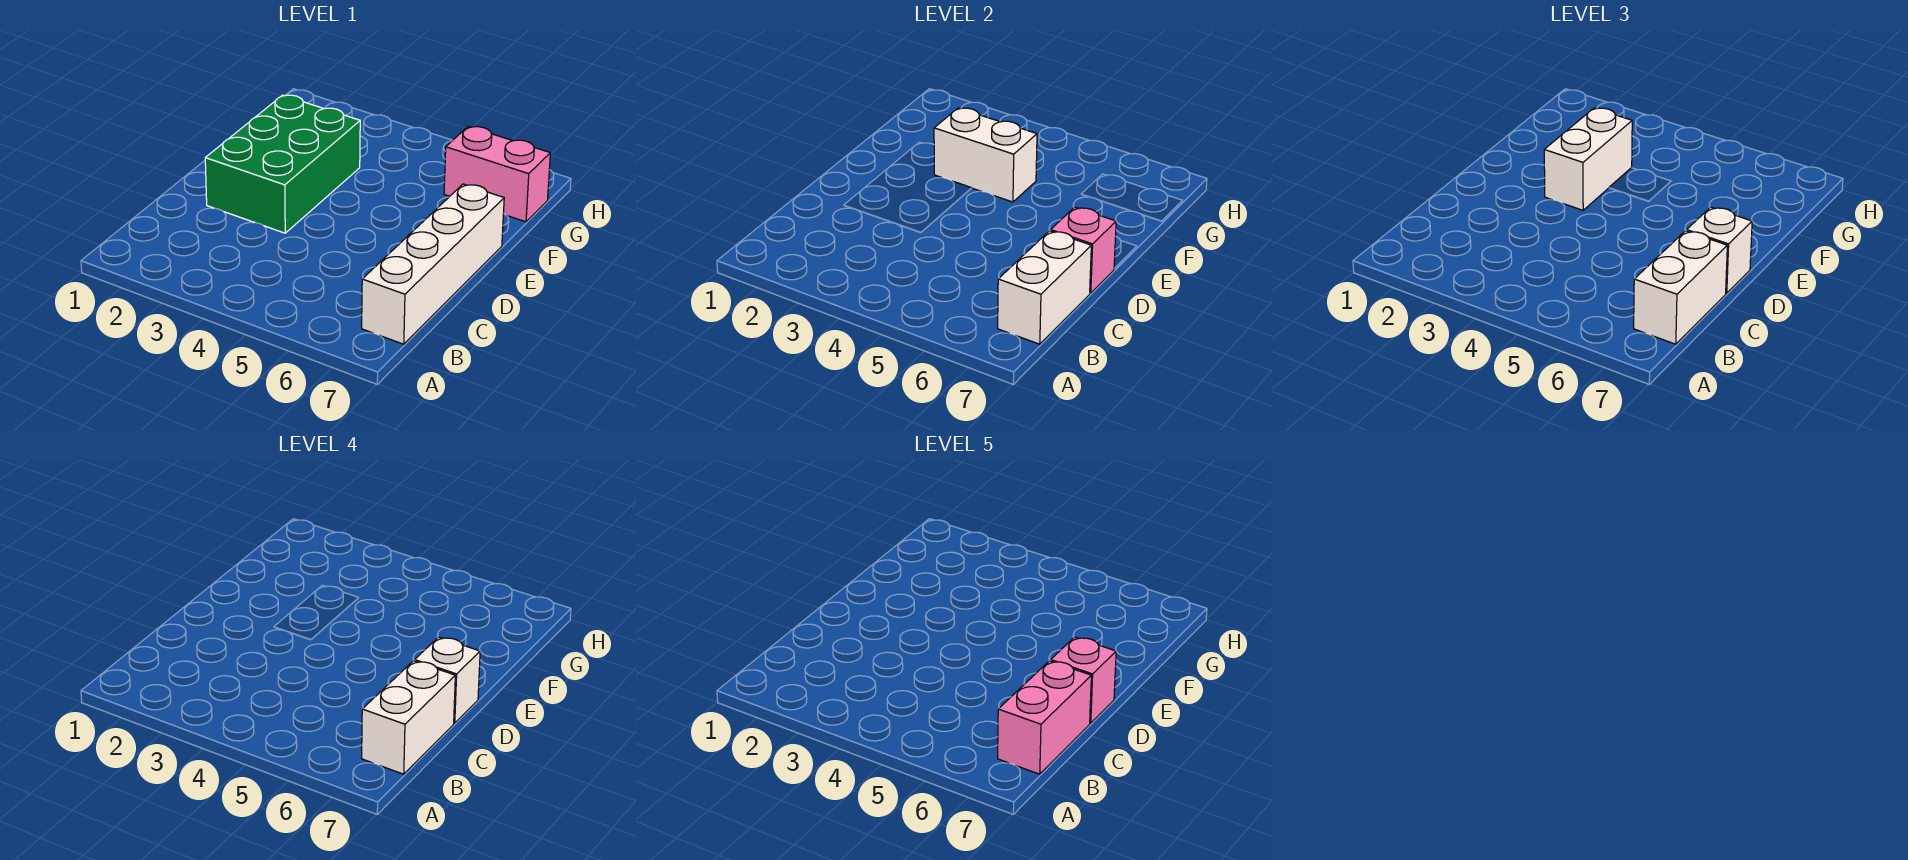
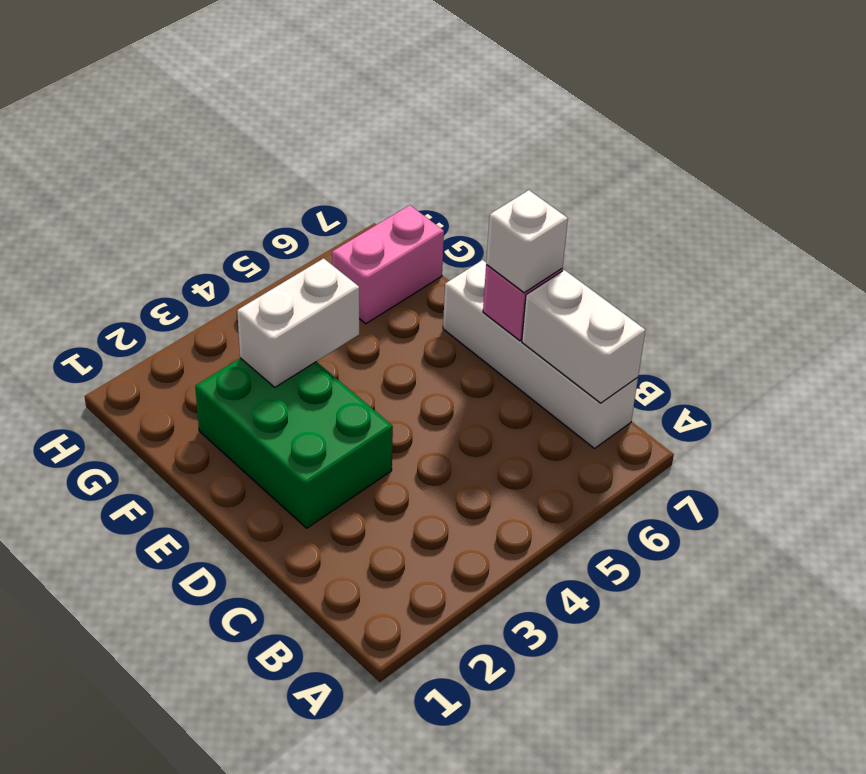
none -> white 1x2 brick [1634,231,1727,344]
none -> white 1x2 brick [1544,108,1632,210]
none -> white 1x2 brick [362,661,455,774]

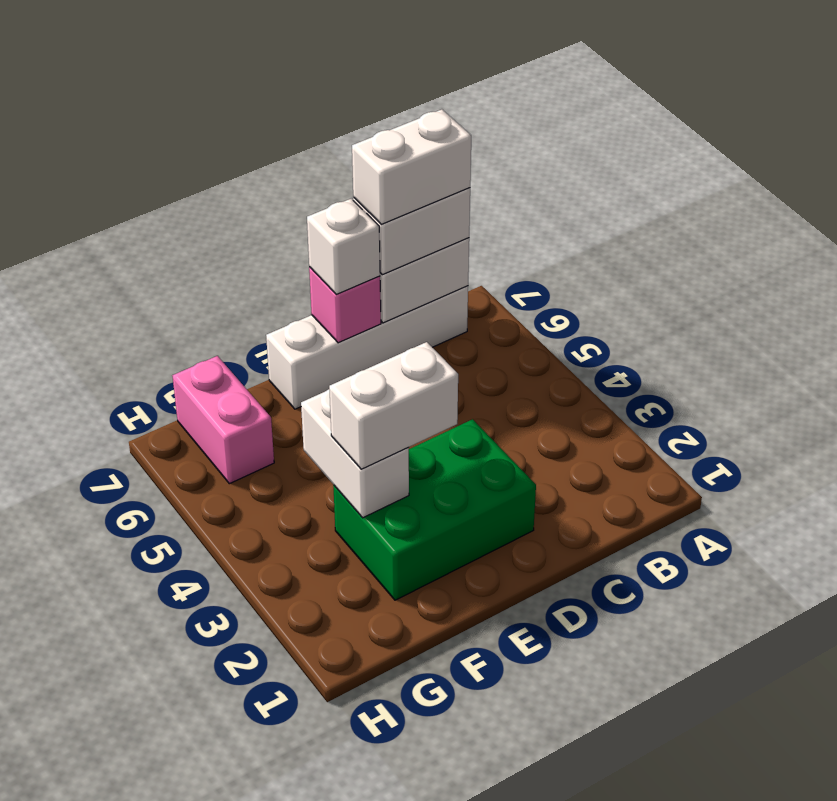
none -> white 1x1 brick [415,637,480,723]
none -> pink 1x2 brick [998,661,1091,774]
none -> pink 1x1 brick [1051,637,1116,723]

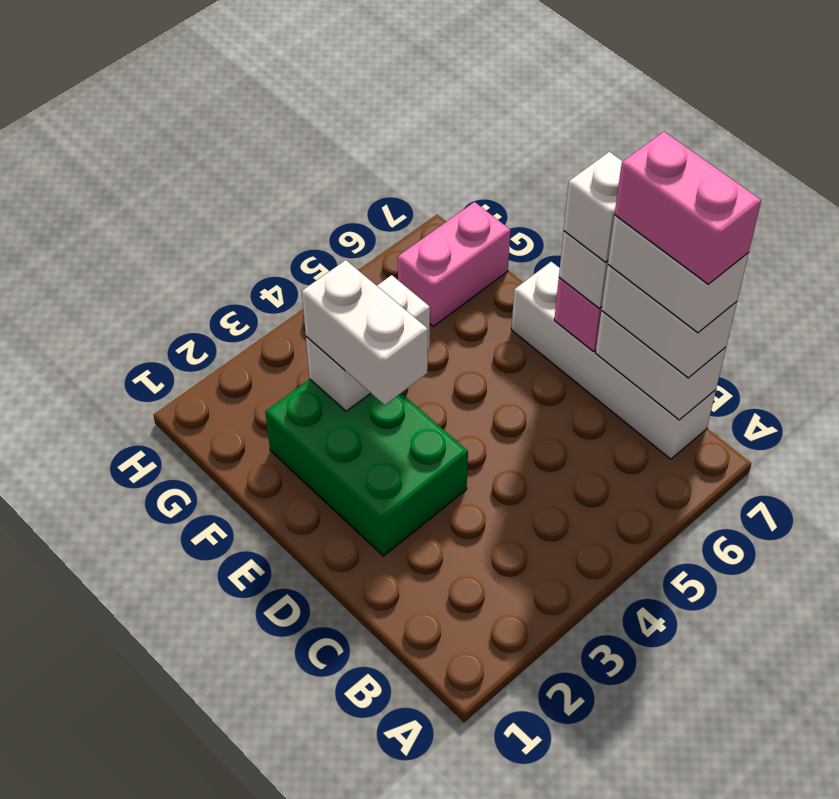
none -> pink 1x1 brick [1051,637,1116,723]

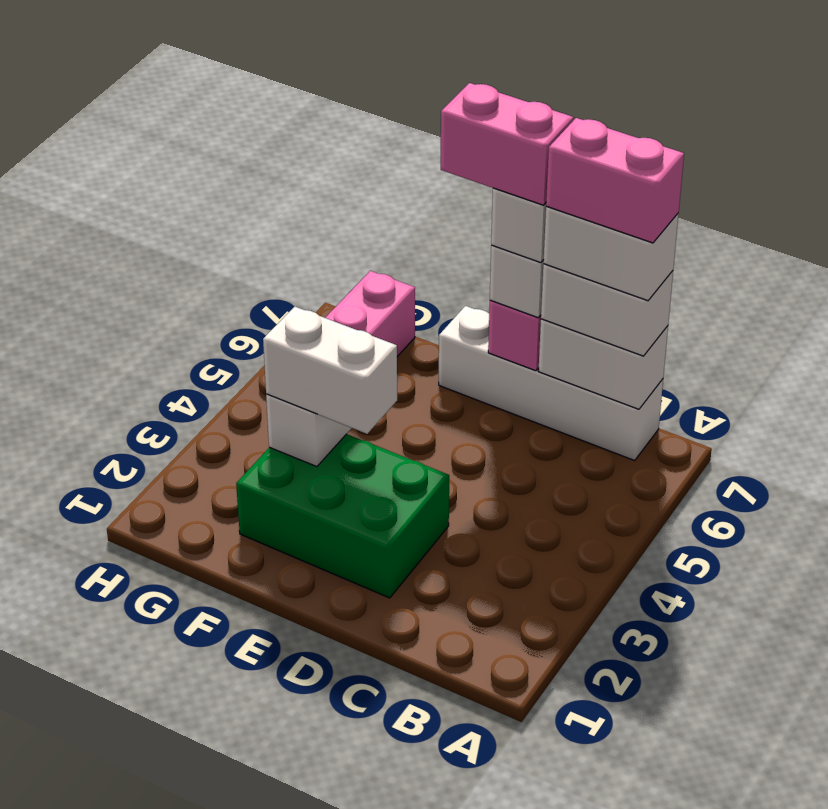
pink 1x2 brick [441,83,573,205] -> pink 1x1 brick [1051,637,1116,723]

